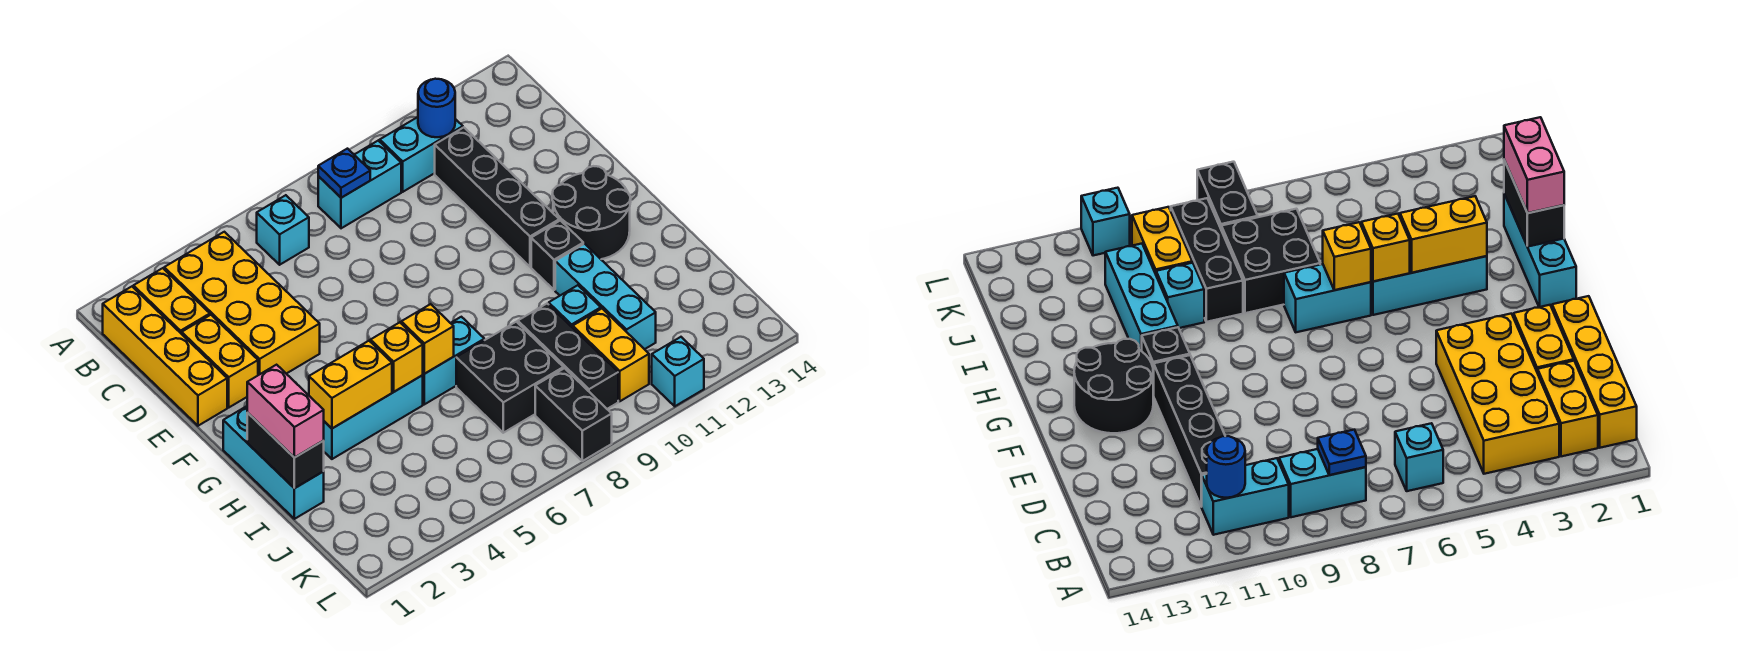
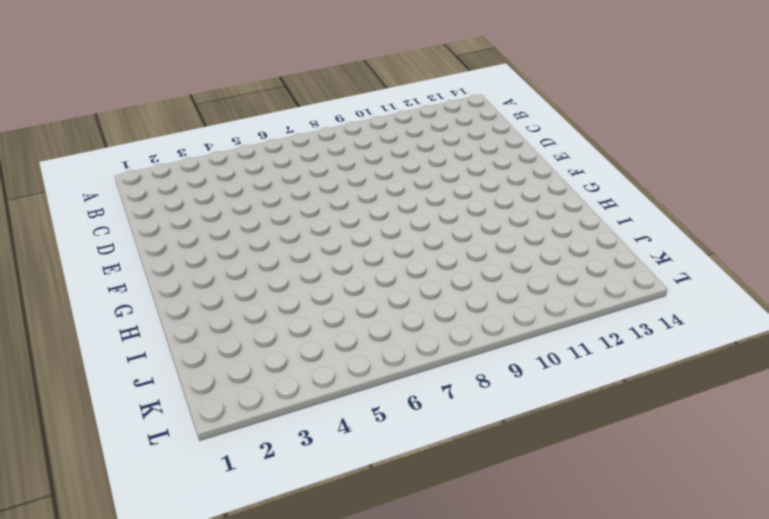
none -> yellow 1x4 brick [103,287,227,426]
none -> yellow 1x2 brick [133,268,210,334]
none -> yellow 2x4 brick [164,232,320,375]

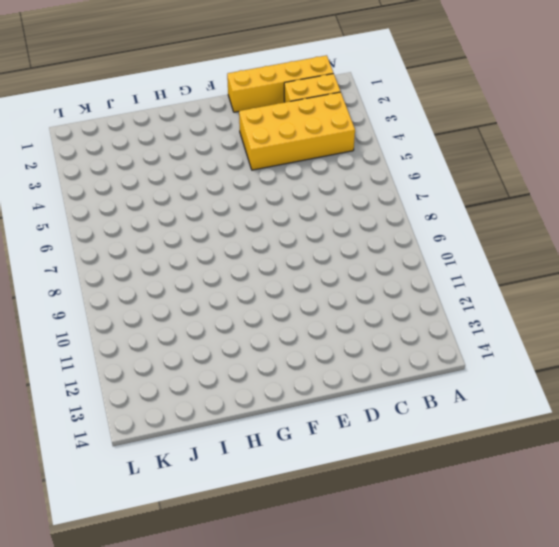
none -> cyan 1x1 brick [257,195,309,265]
none -> cyan 1x2 brick [318,141,401,228]
none -> cyan 1x2 brick [380,117,463,192]

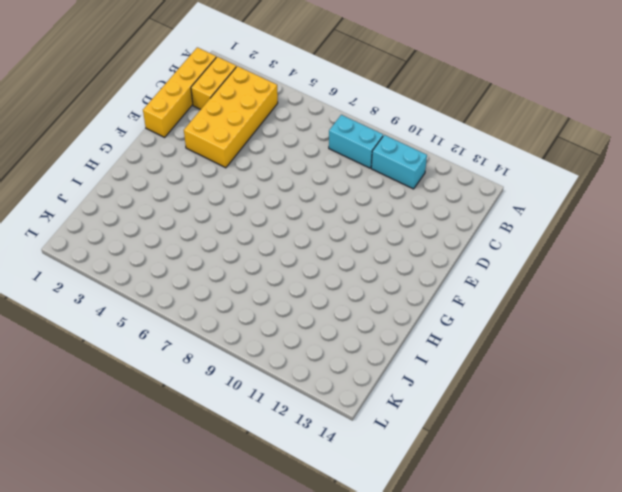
none -> cyan 1x1 brick [257,195,309,265]
none -> black 1x4 brick [435,127,559,267]
none -> yellow 1x2 brick [182,315,258,407]

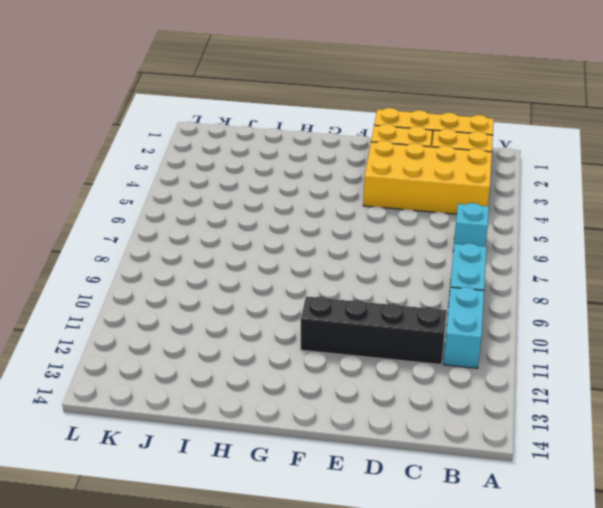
none -> black 2x2 round brick [552,166,631,259]
none -> cyan 1x3 brick [223,406,324,519]
none -> black 1x1 brick [531,220,583,290]

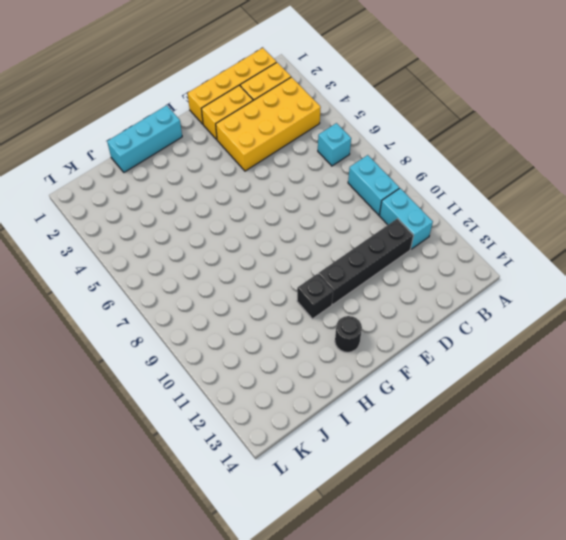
black 1x1 round brick [335,316,362,352] -> black 2x2 round brick [552,166,631,259]
none -> cyan 1x3 brick [323,375,423,459]
none -> cyan 1x2 brick [423,317,484,404]
none -> cyan 1x3 brick [555,244,656,349]

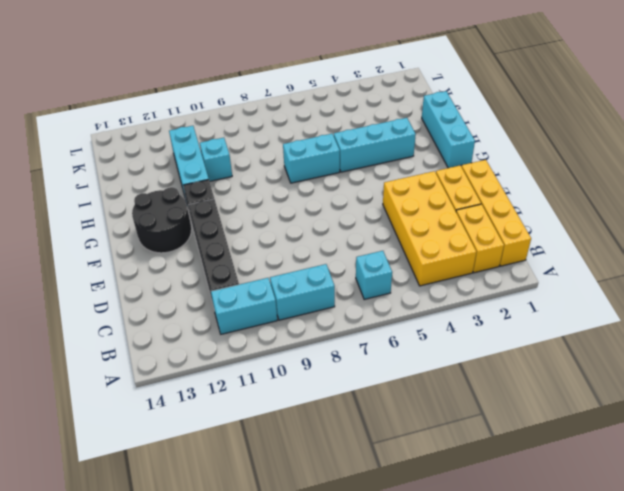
none -> black 2x2 brick [456,322,563,433]
none -> black 1x3 brick [518,304,618,409]
none -> yellow 1x2 brick [573,309,649,401]

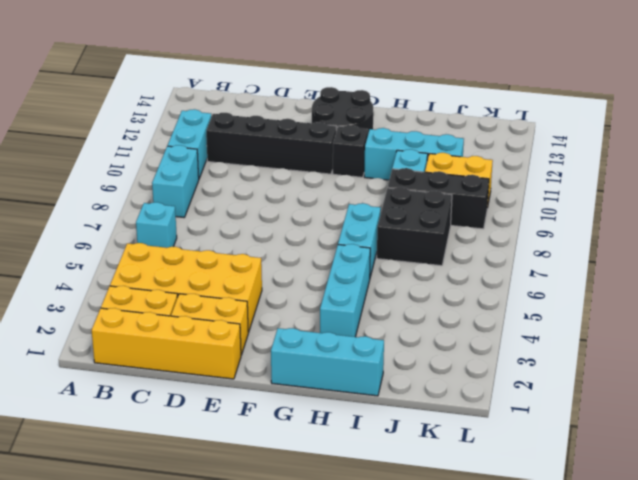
none -> black 1x2 brick [535,368,612,461]
none -> cyan 1x1 brick [652,337,704,406]
none -> blue 1x1 plate [318,149,370,198]

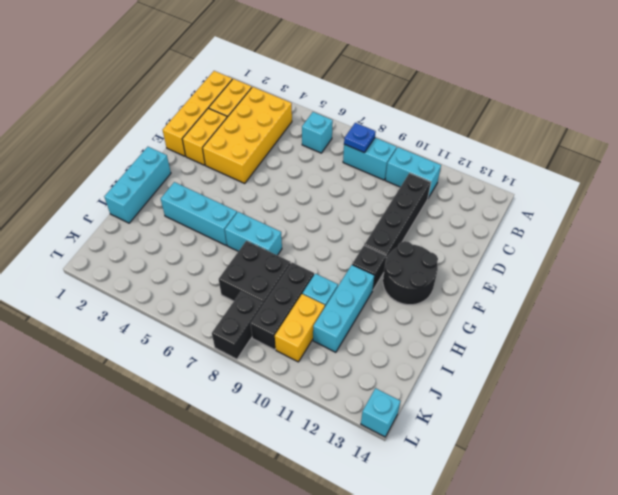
cyan 1x1 brick [361,388,400,437] -> cyan 1x1 brick moved to [652,337,704,406]
none -> blue 1x1 round brick [418,79,455,137]
none -> black 1x2 brick [247,413,324,488]
none -> yellow 1x2 brick [309,341,392,428]

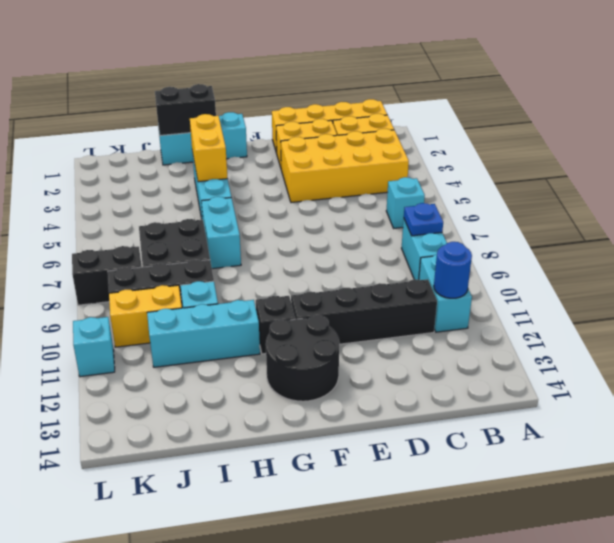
none -> yellow 1x1 brick [371,322,423,392]
none -> yellow 1x1 brick [401,304,454,374]
none -> pink 1x2 brick [247,365,324,458]

